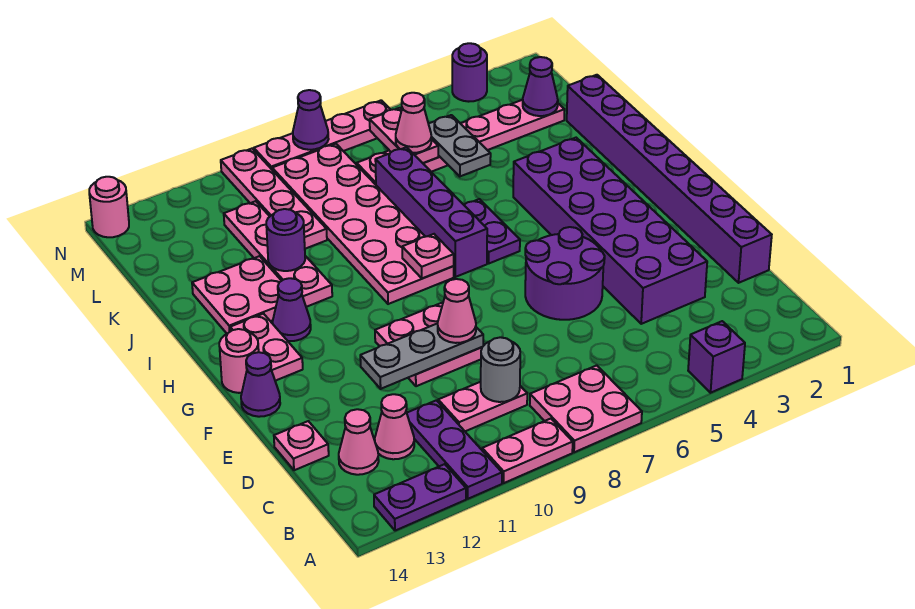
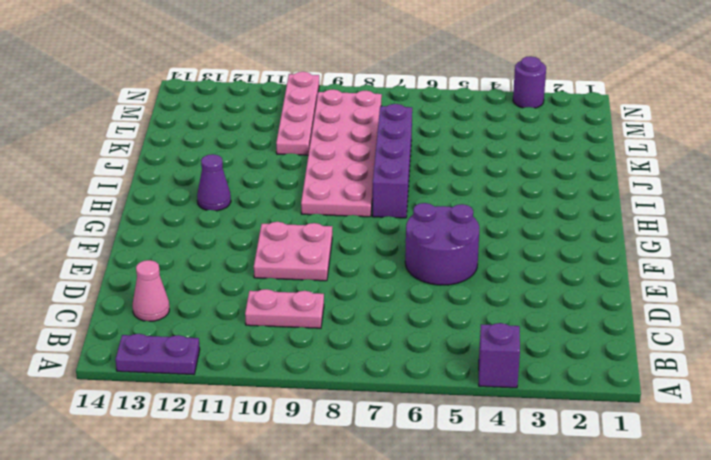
none -> pink 2x2 plate [530,365,642,452]
none -> pink 1x2 plate [482,419,573,483]
none -> purple 1x3 plate [407,400,502,499]
none -> pink 1x1 cone [375,394,414,459]

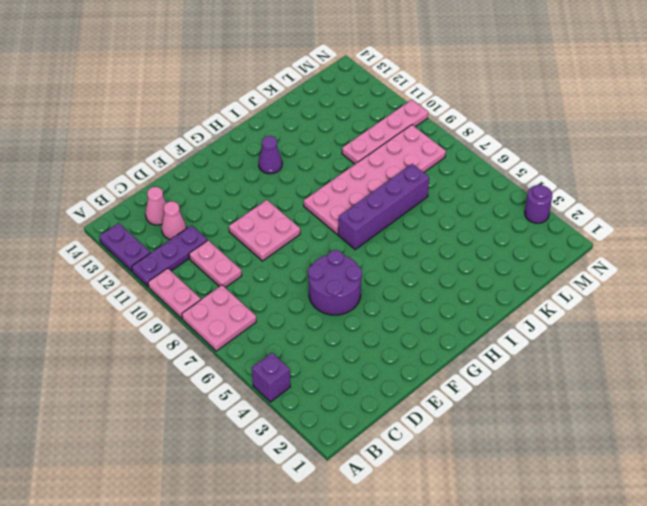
none -> purple 1x8 brick [567,75,772,283]
none -> purple 2x6 brick [513,138,707,324]
none -> pink 1x1 plate [274,421,329,470]
none -> purple 1x1 cone [241,352,280,417]

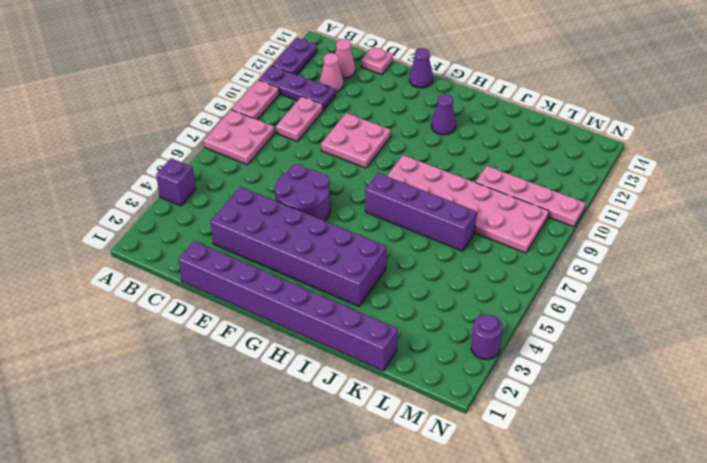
none -> pink 1x2 plate [230,314,303,381]
none -> pink 1x1 round brick [219,329,259,393]
none -> purple 1x2 plate [464,199,520,263]
none -> pink 1x4 plate [224,201,332,307]

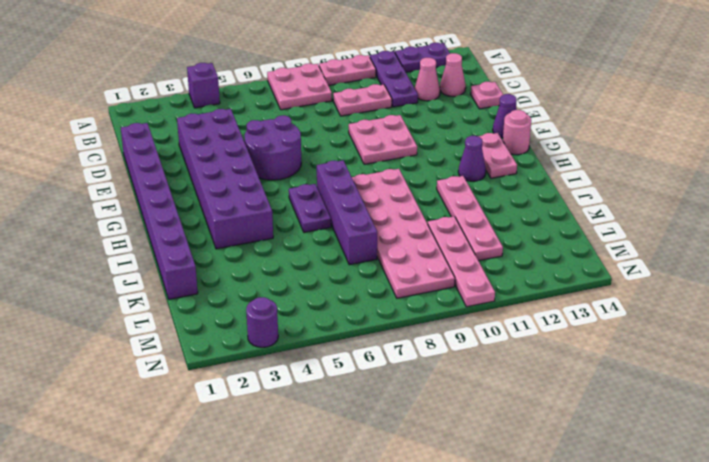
none -> pink 2x2 plate [192,256,281,334]
none -> pink 1x6 plate [357,100,564,185]
none -> pink 1x4 plate [254,100,391,169]
none -> pink 1x1 round brick [89,177,129,237]

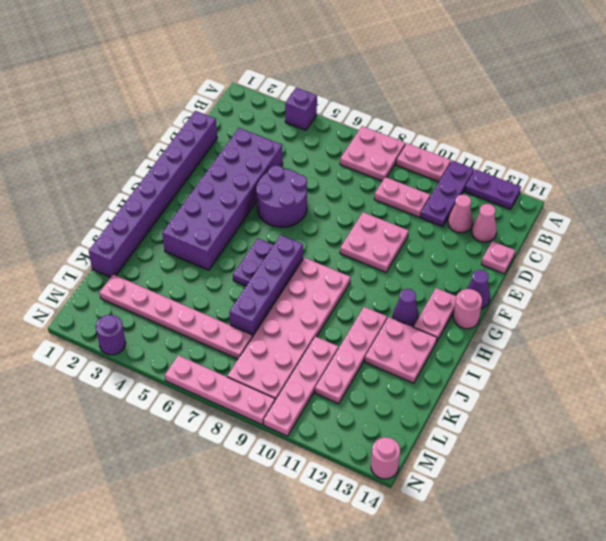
none -> grey 1x1 round brick [481,337,520,402]
none -> grey 1x3 plate [360,323,483,389]
none -> pink 1x1 plate [402,234,454,278]
none -> purple 1x1 round brick [266,209,305,271]

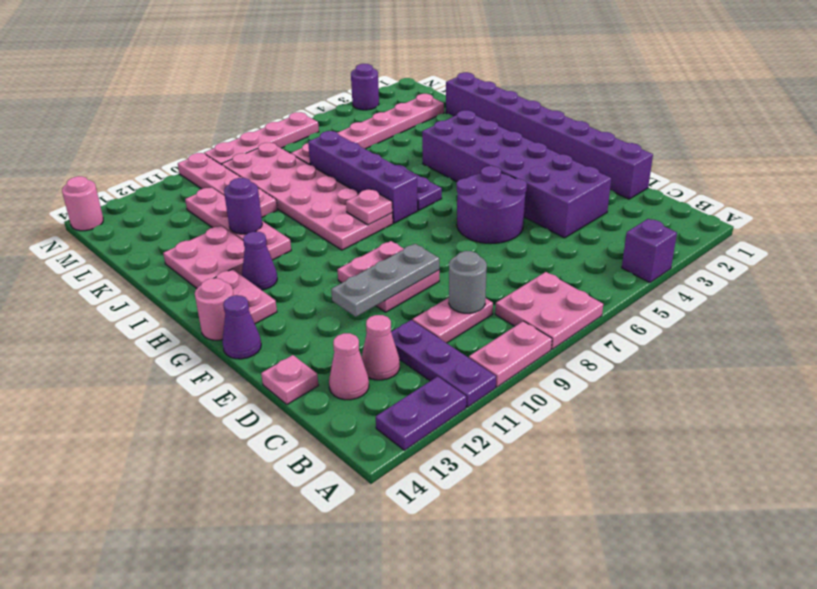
none -> grey 1x2 plate [429,115,491,176]
none -> purple 1x1 cone [523,57,558,116]
none -> pink 1x2 plate [370,108,438,163]
none -> purple 1x1 cone [293,90,329,150]

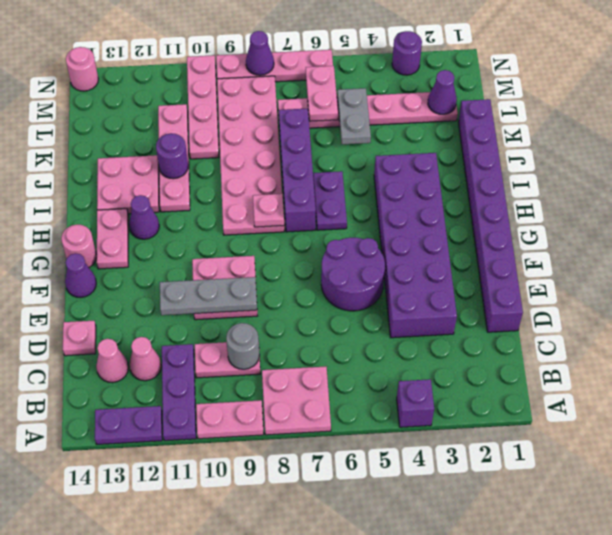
none -> pink 1x1 cone [438,279,476,343]
none -> pink 1x1 cone [396,93,431,153]

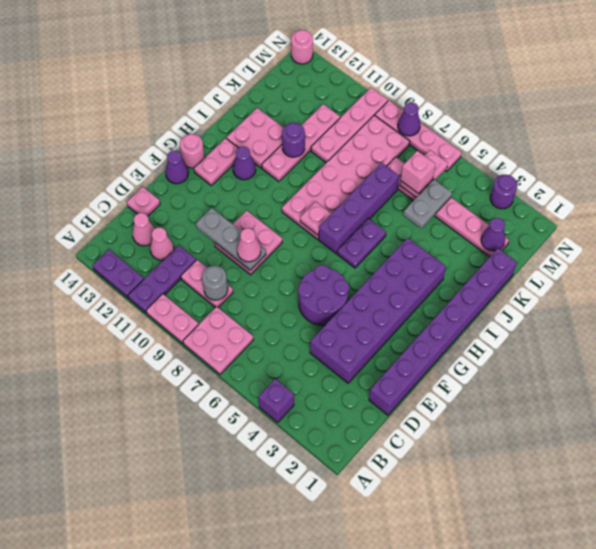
pink 1x1 brick [401,151,436,194] -> pink 1x1 cone [396,93,431,153]

